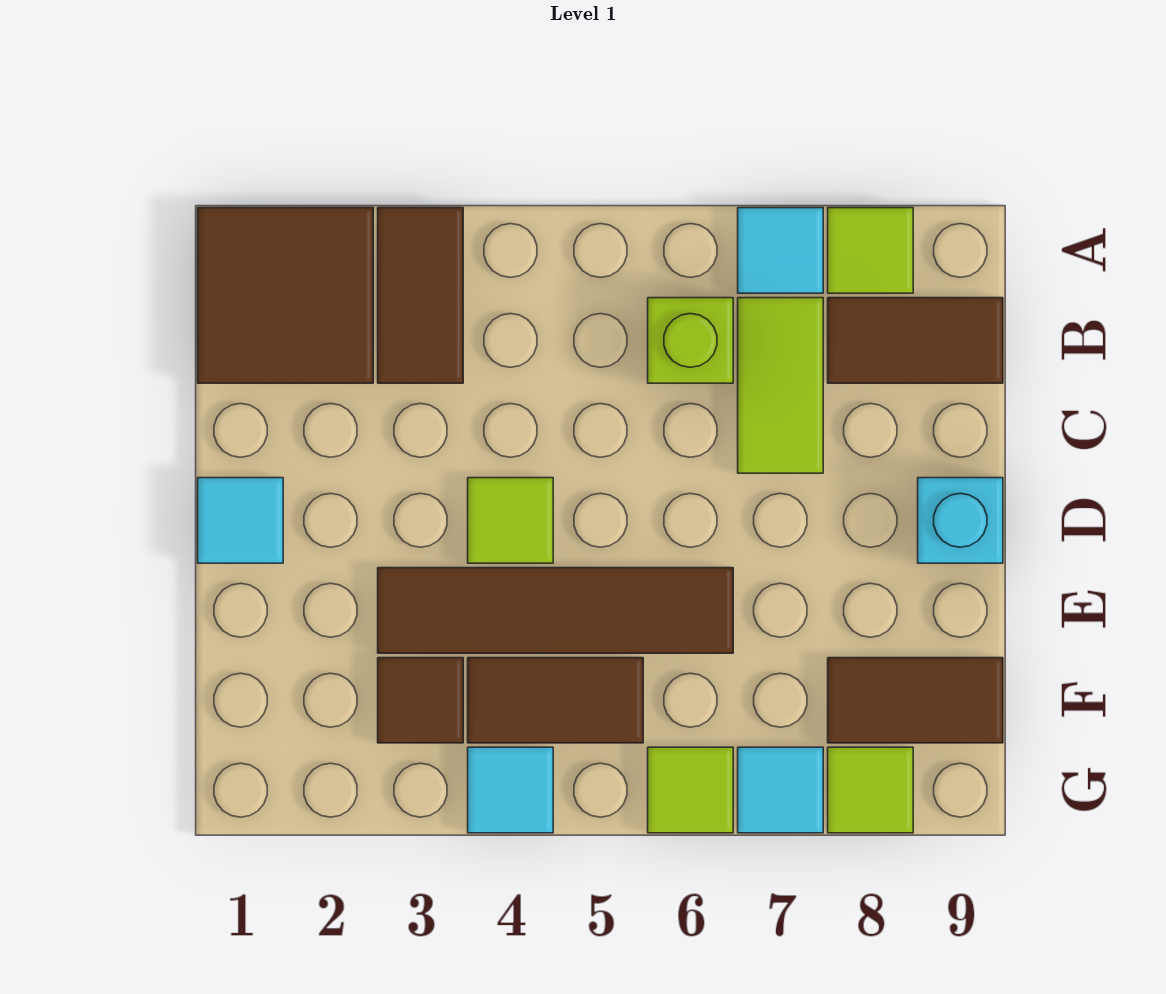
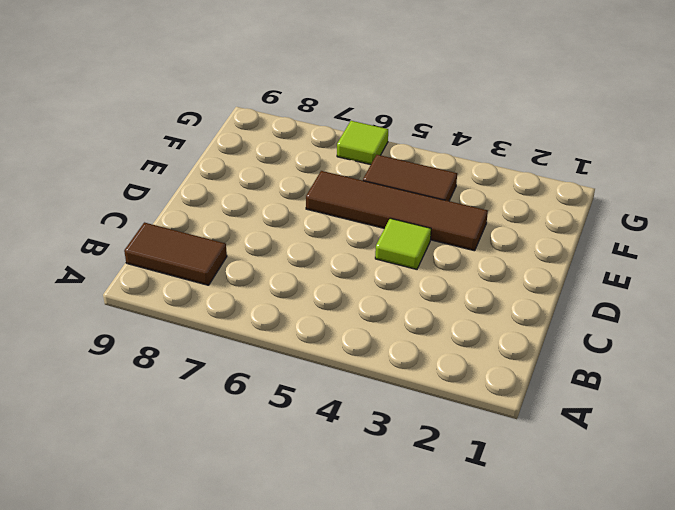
none -> brown 2x2 tile [198,208,373,383]
none -> brown 1x2 tile [378,208,463,383]
none -> cyan 1x1 tile [738,208,823,293]

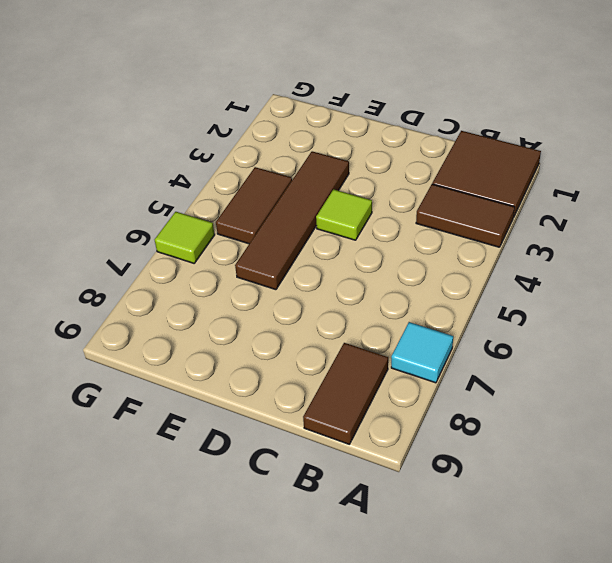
none -> lime 1x1 tile [828,208,913,293]
none -> lime 1x1 brick [648,298,733,383]
none -> lime 1x2 tile [738,298,823,473]

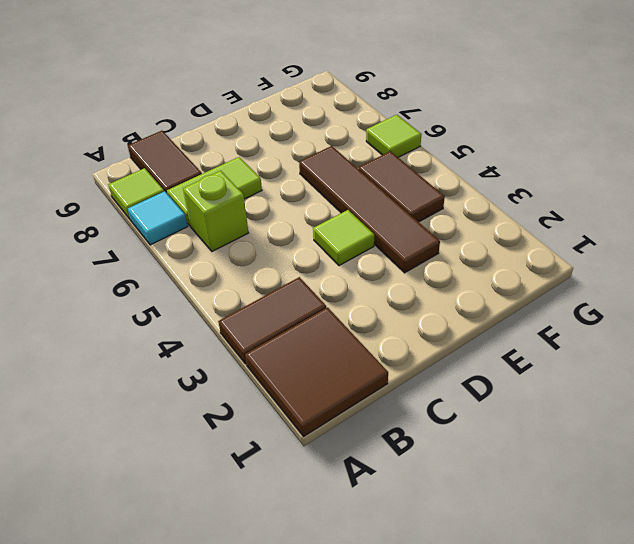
none -> cyan 1x1 tile [198,478,283,563]
none -> cyan 1x1 brick [918,478,1003,563]
none -> brown 1x1 tile [378,658,463,743]

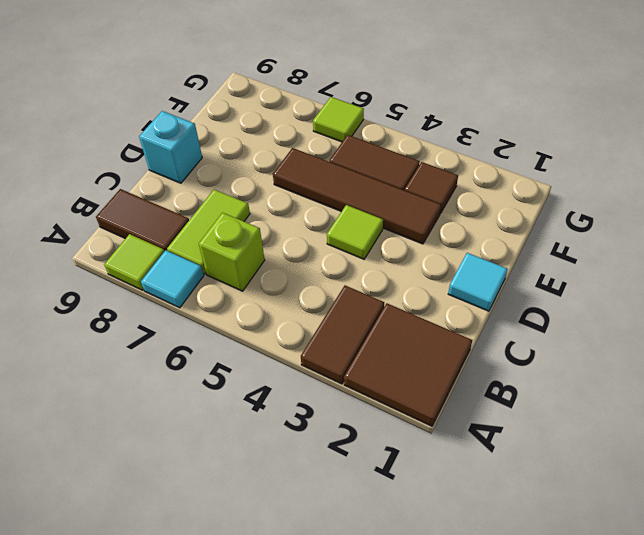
none -> brown 1x2 tile [828,658,1003,743]
none -> cyan 1x1 tile [468,747,553,833]
none -> cyan 1x1 tile [738,747,823,833]

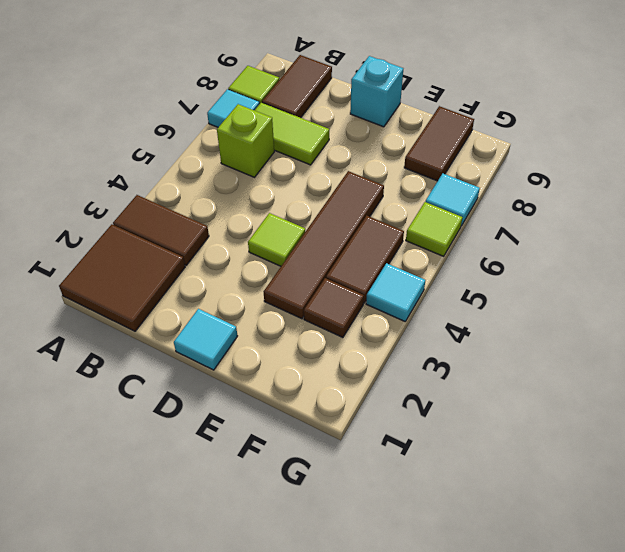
none -> lime 1x1 tile [828,747,913,833]

